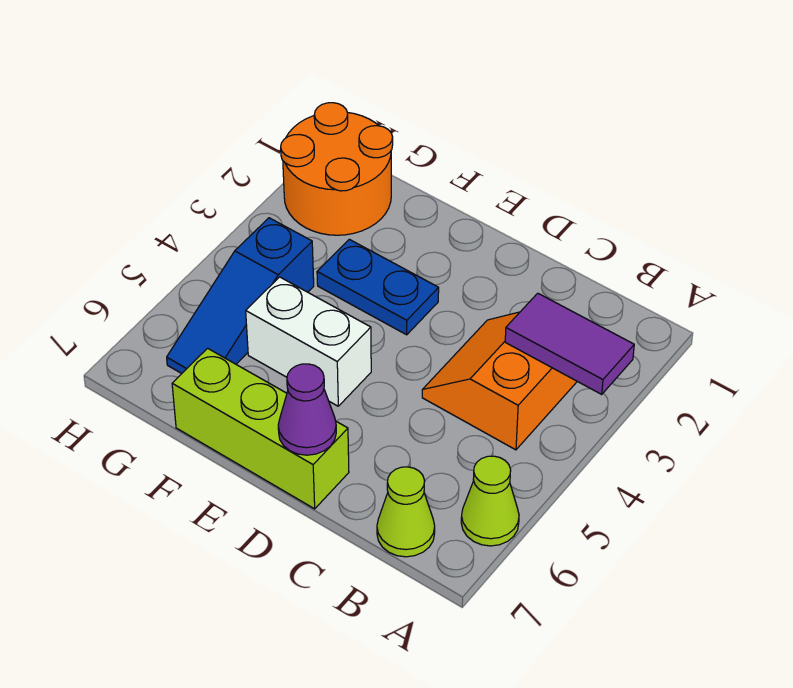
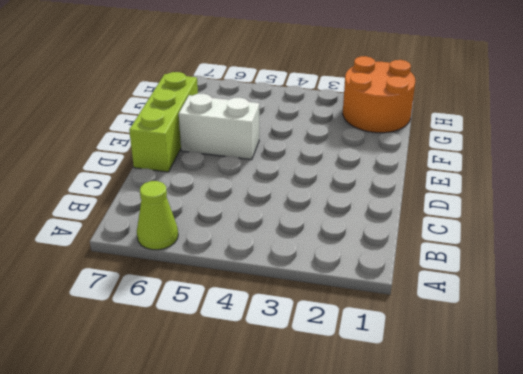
white 1x2 brick [179,94,259,160] -> white 1x2 brick turned to [246,277,371,406]
none -> orange 2x2 slope [422,312,577,450]
none -> lime 1x1 cone [377,467,435,557]

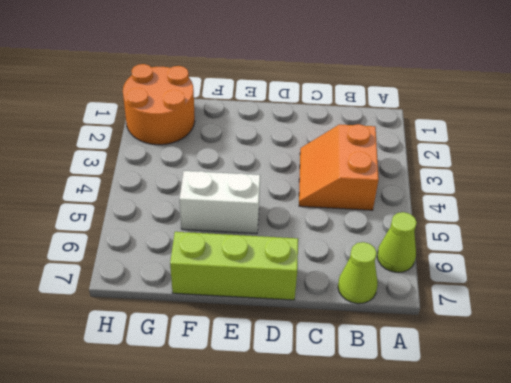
none -> blue 1x2 plate [317,239,439,335]
none -> blue 1x3 slope [167,218,314,374]

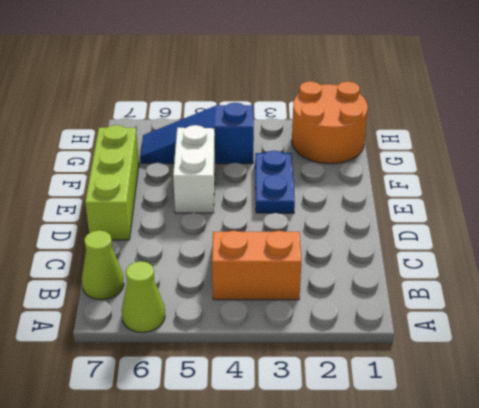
none -> purple 1x2 tile [505,293,634,394]
none -> purple 1x1 cone [278,364,336,455]

